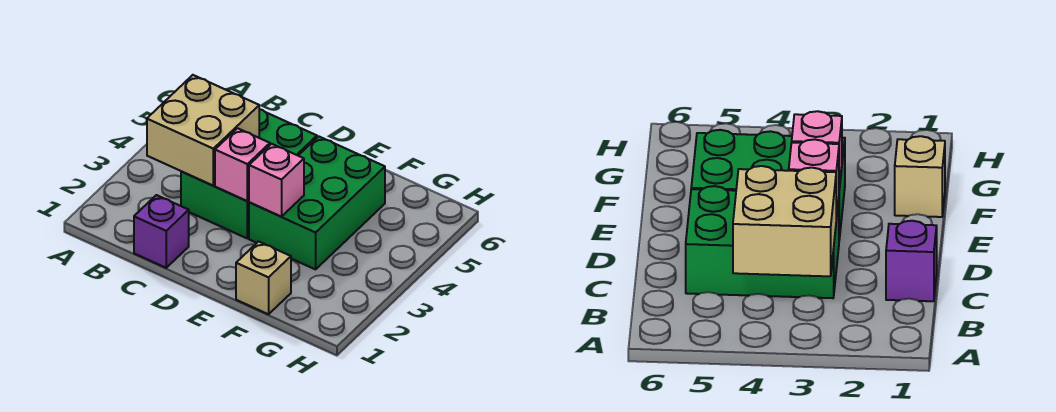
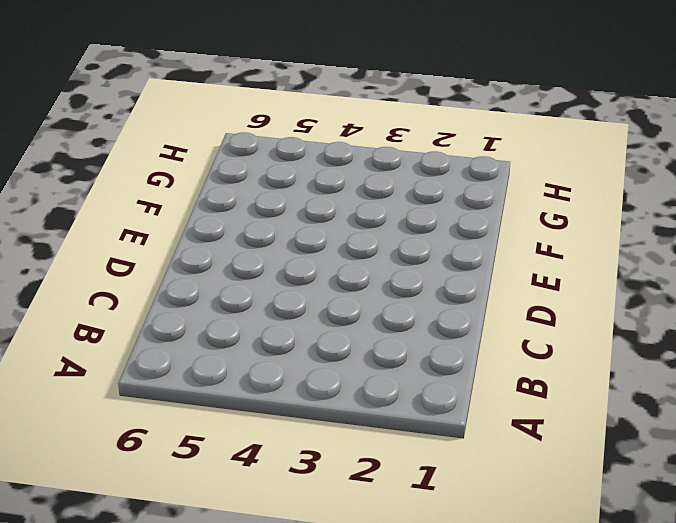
none -> purple 1x1 brick [134,195,189,268]
none -> green 2x3 brick [181,109,317,238]

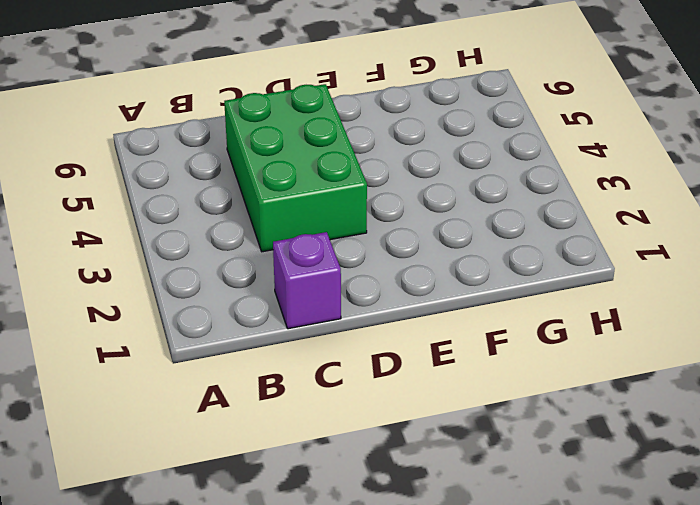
none -> green 2x3 brick [249,136,385,269]
none -> tan 1x1 brick [236,242,291,314]

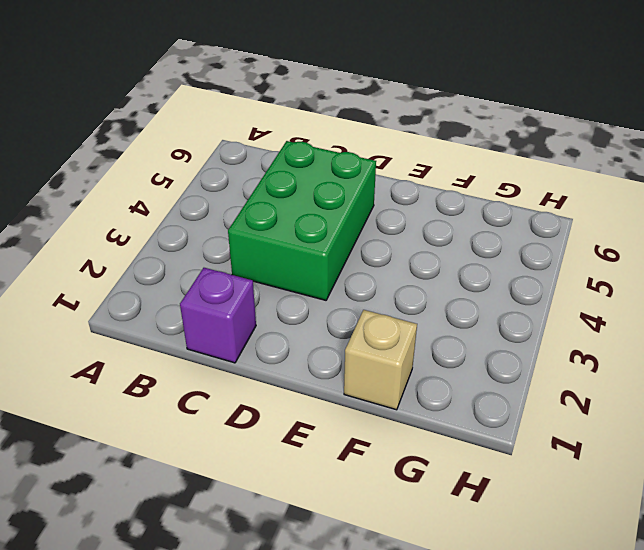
none -> green 2x3 brick [249,136,385,269]
none -> tan 2x2 brick [147,75,259,186]

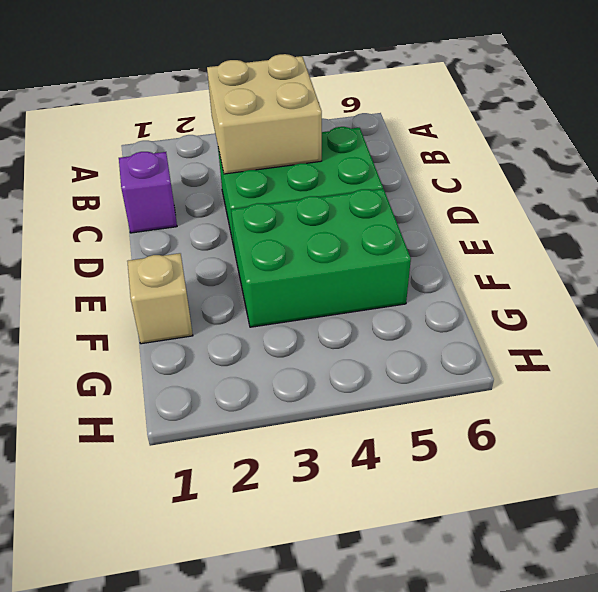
none -> pink 1x1 brick [215,128,270,201]
none -> pink 1x1 brick [249,144,304,217]

